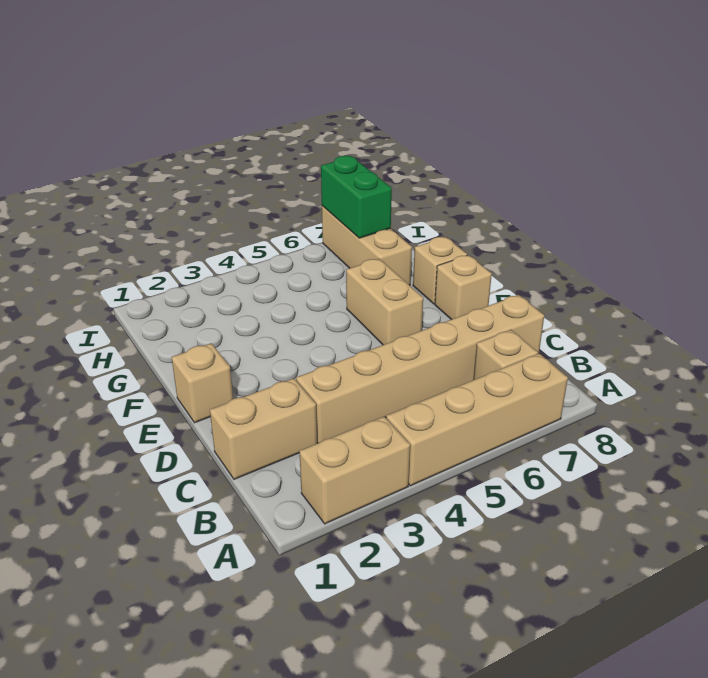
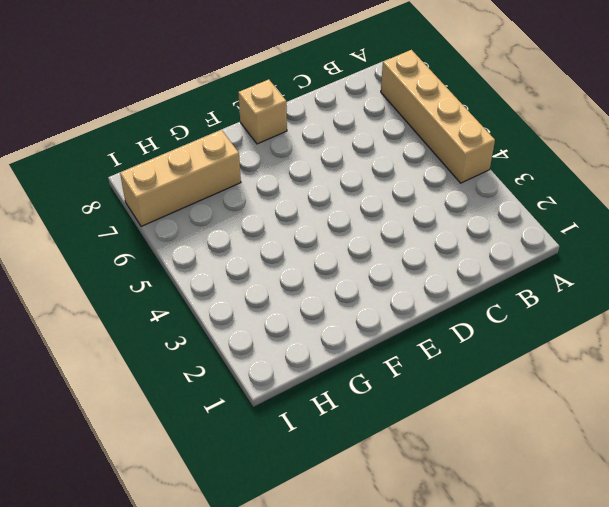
none -> tan 1x2 brick [299,416,410,524]
none -> tan 1x1 brick [473,330,538,380]

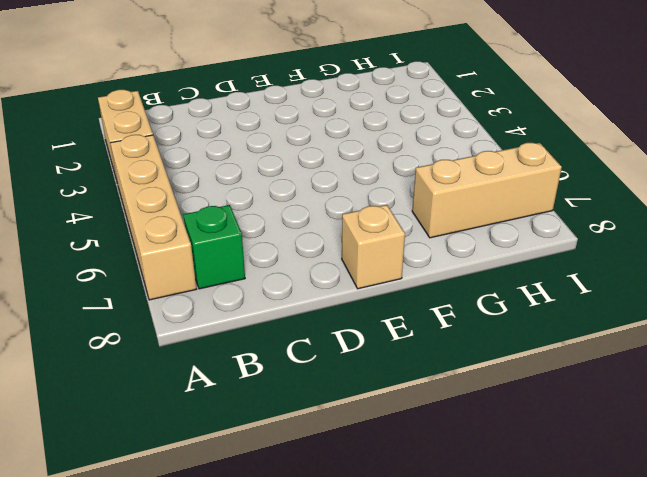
green 1x1 brick [183,205,245,289] -> tan 1x1 brick [473,330,538,380]
none -> tan 1x2 brick [210,378,317,479]
none -> tan 1x6 brick [296,295,544,443]

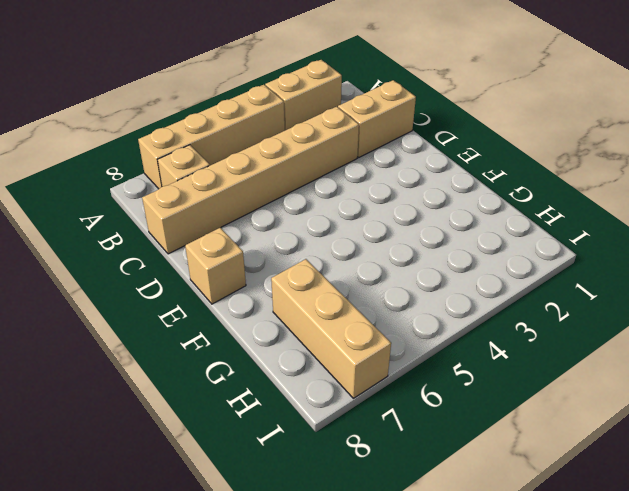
none -> tan 1x1 brick [172,343,233,423]
none -> tan 1x2 brick [346,259,423,345]

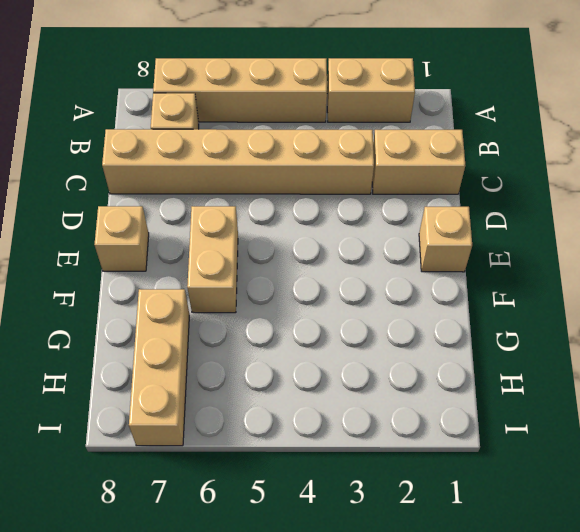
none -> tan 1x1 brick [413,237,467,304]
none -> green 1x2 brick [321,156,392,238]

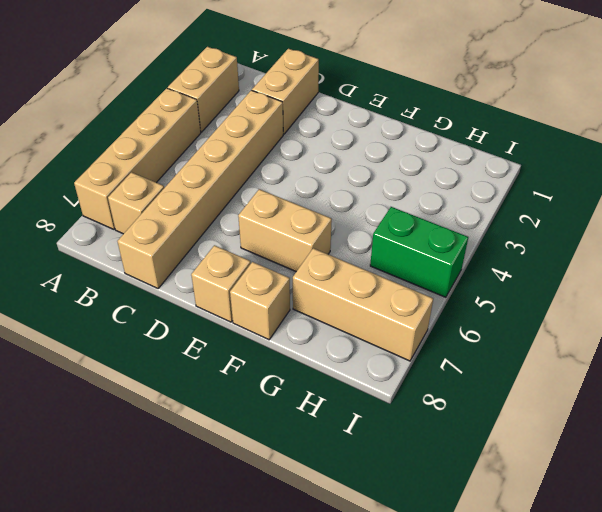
green 1x2 brick [370,207,468,297] -> green 1x2 brick moved to [321,156,392,238]
none -> tan 1x1 brick [172,343,233,423]

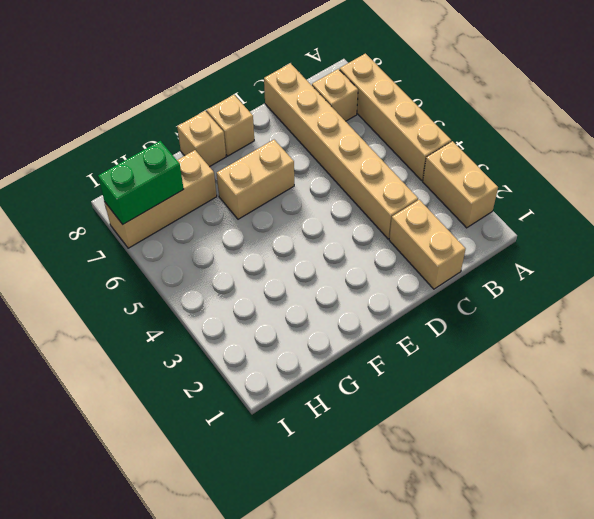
none -> tan 1x1 brick [172,343,233,423]

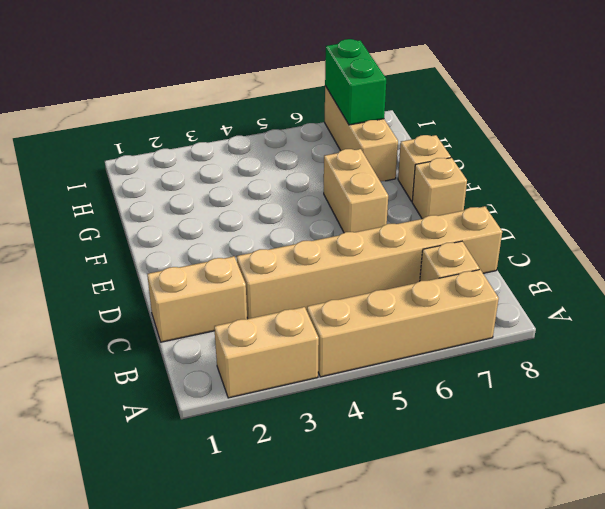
none -> tan 1x1 brick [172,343,233,423]

